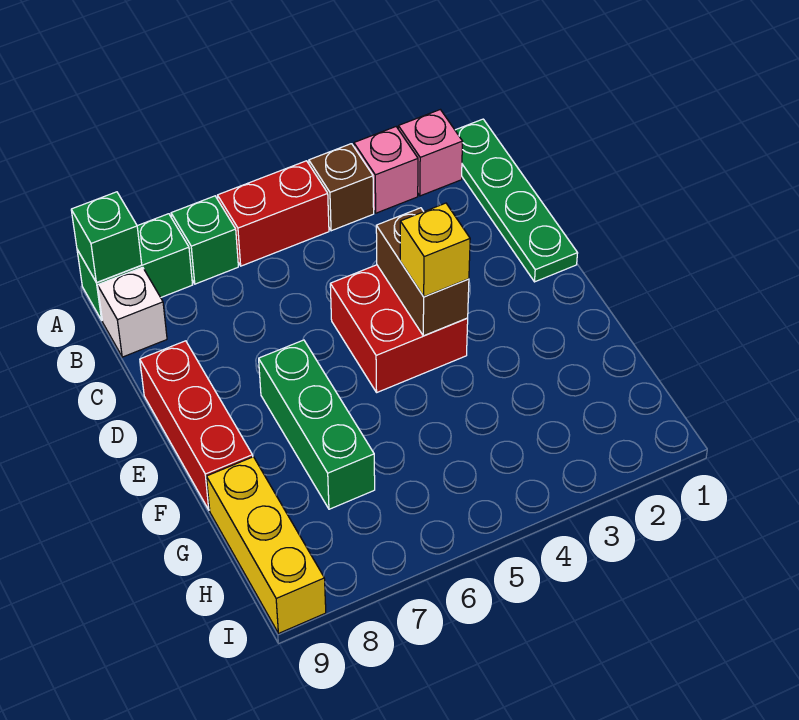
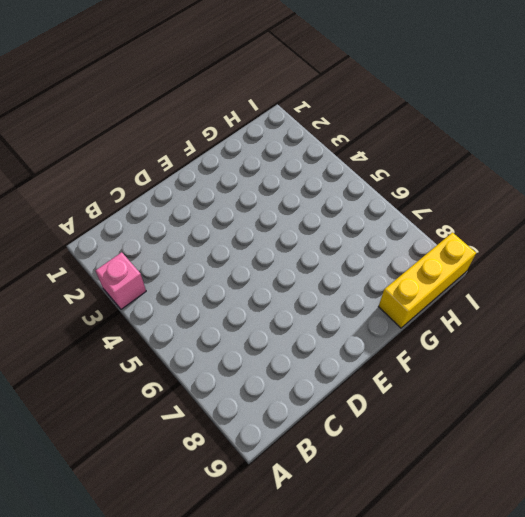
none -> green 1x4 plate [455,119,578,282]
none -> pink 1x1 brick [398,110,463,196]
none -> brown 1x1 brick [309,144,374,231]

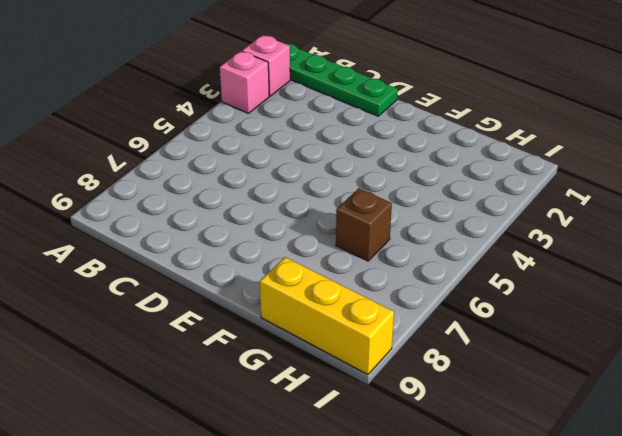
brown 1x1 brick [336,188,392,261] -> brown 1x1 brick moved to [309,144,374,231]
none -> red 1x2 brick [218,161,329,266]
none -> green 1x1 brick [171,196,238,284]
none -> green 1x2 brick [77,214,193,320]

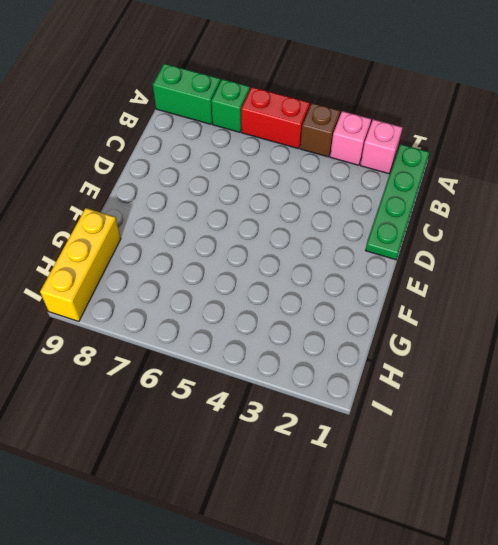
none -> white 1x1 brick [98,267,167,357]
none -> red 2x2 brick [330,265,468,392]
none -> red 1x3 brick [140,341,253,510]

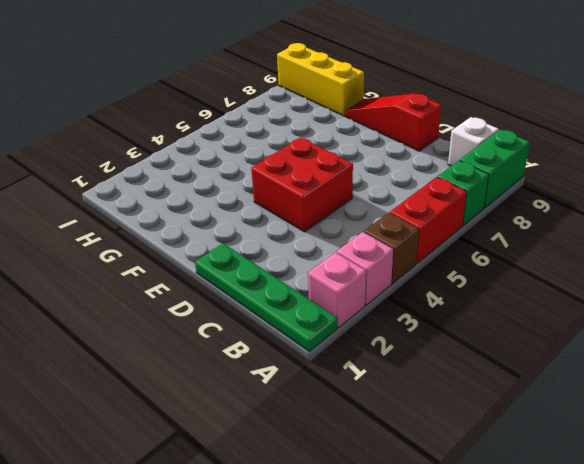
red 1x3 slope [345,93,441,151] -> red 1x3 brick [140,341,253,510]
none -> green 1x3 brick [259,340,375,509]
none -> green 1x1 brick [71,192,142,283]
none -> brown 1x2 brick [376,208,469,336]

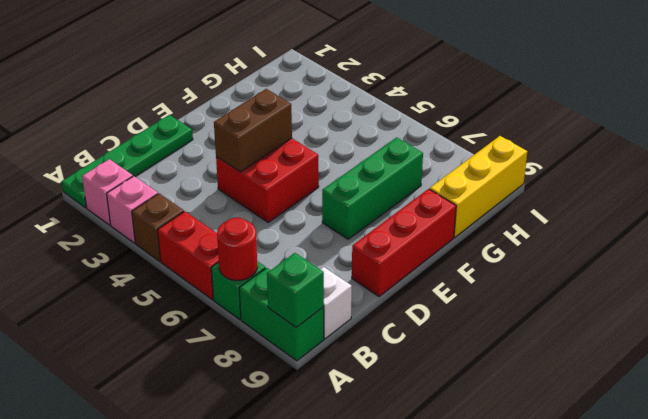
red 1x1 round brick [217,218,257,280] -> none
none -> yellow 1x1 brick [400,203,470,297]

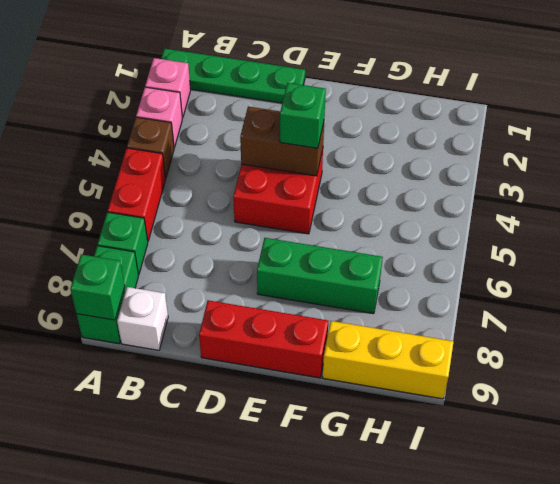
green 1x1 brick [280,83,326,148] -> yellow 1x1 brick [400,203,470,297]

